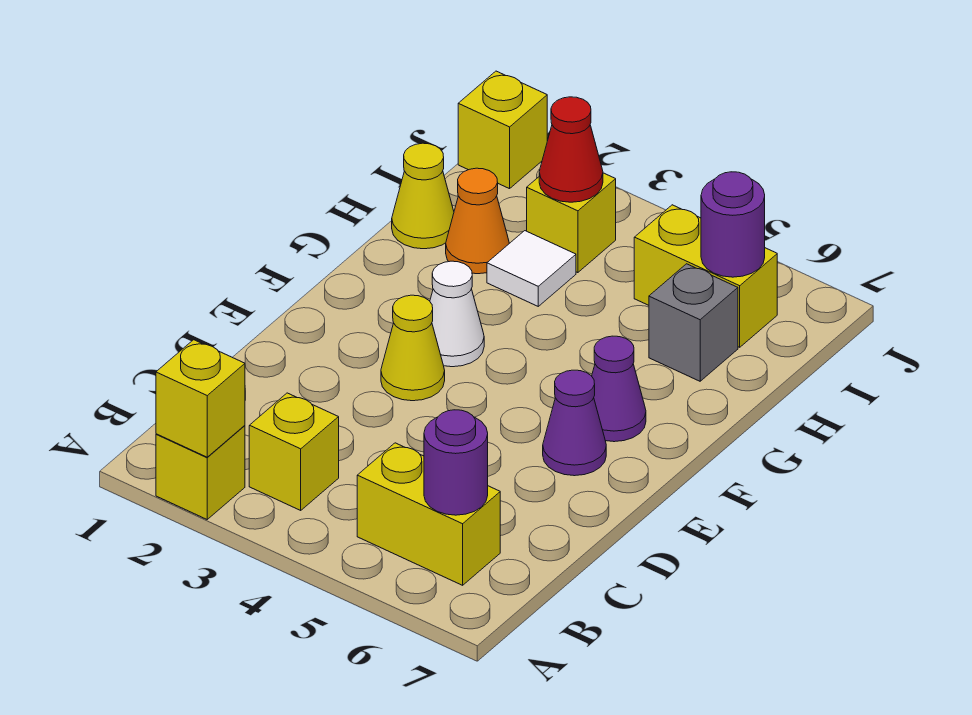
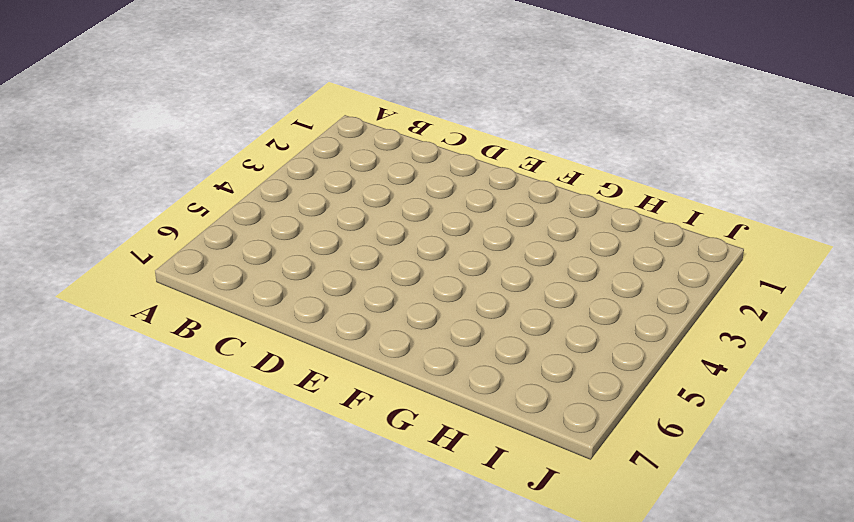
none -> yellow 1x1 brick [156,426,245,519]
none -> yellow 1x1 brick [249,393,339,510]
none -> yellow 1x2 brick [357,443,500,585]

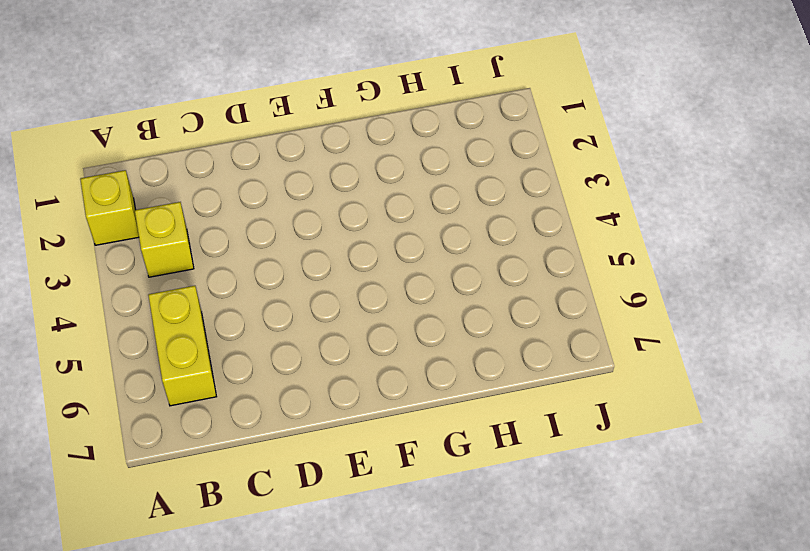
none -> yellow 1x1 cone [381,295,445,401]
none -> purple 1x1 cone [543,370,606,476]
none -> white 1x1 cone [430,261,484,367]

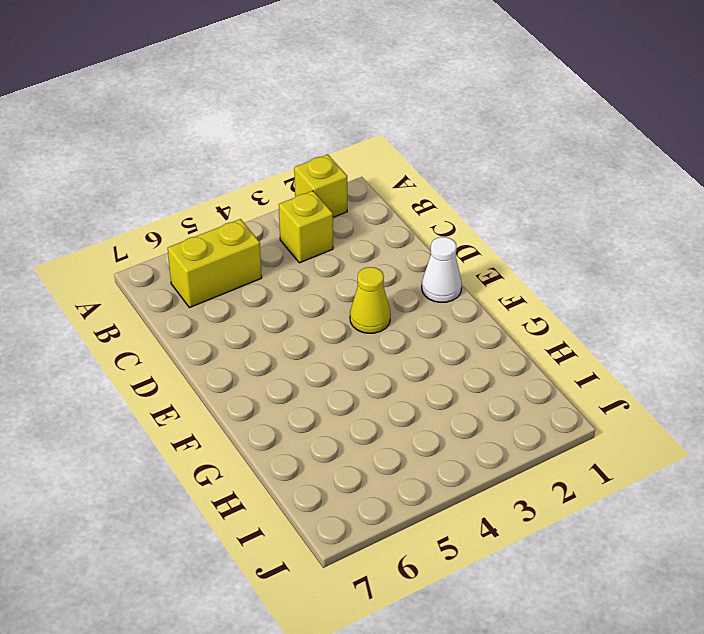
white 1x1 cone [422,237,462,302] -> white 1x1 cone moved to [430,261,484,367]
none -> purple 1x1 cone [543,370,606,476]
none -> purple 1x1 cone [592,336,646,442]
none -> yellow 1x1 cone [392,143,454,249]

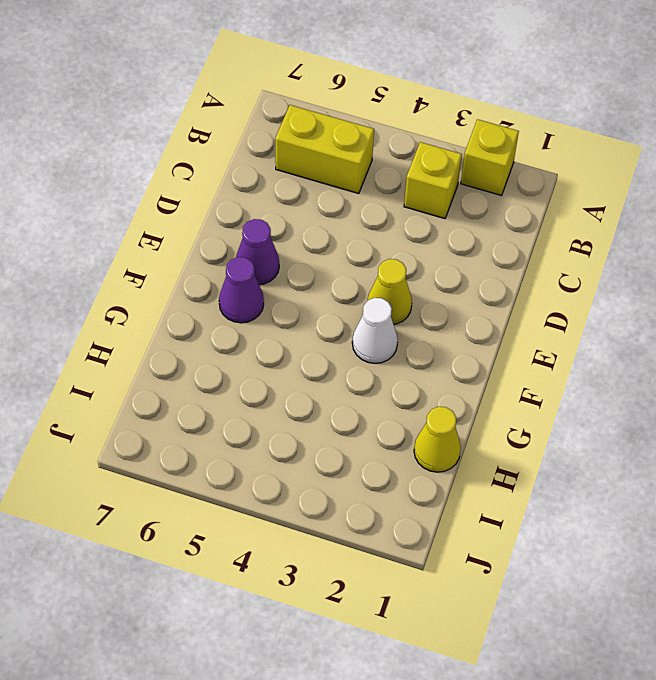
none -> orange 1x1 cone [446,168,509,274]
none -> white 1x1 tile [487,231,576,306]
none -> grey 1x1 brick [649,264,738,381]

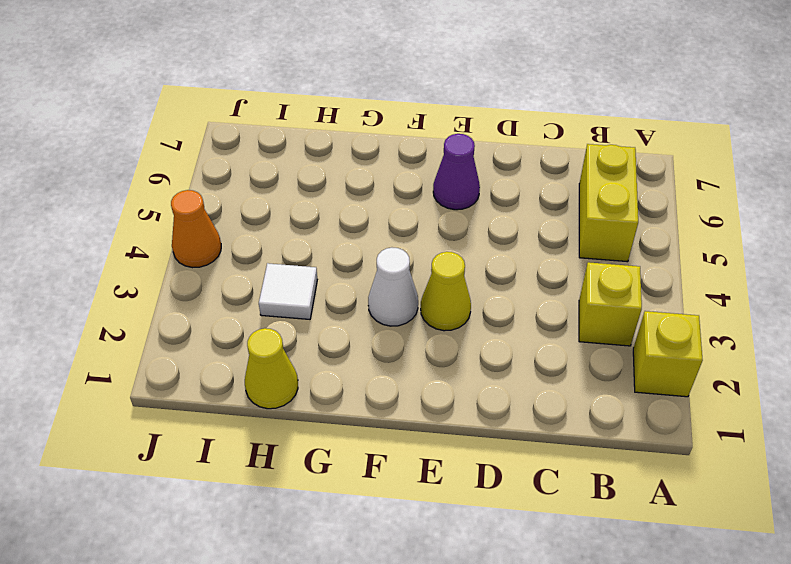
orange 1x1 cone [171,190,221,268] -> orange 1x1 cone moved to [446,168,509,274]
none -> purple 1x1 cone [592,336,646,442]
none -> grey 1x1 brick [649,264,738,381]
none -> yellow 1x1 brick [527,173,616,273]

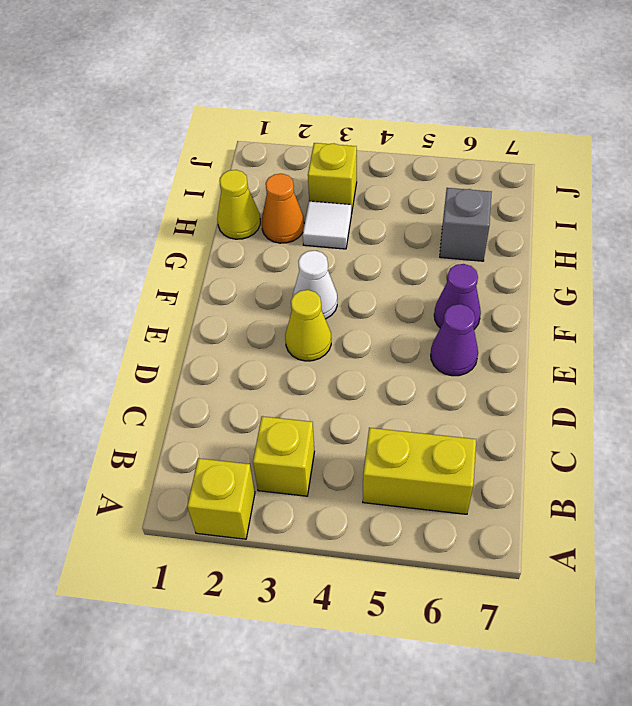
none -> yellow 1x2 brick [634,205,777,347]
none -> yellow 1x1 brick [458,71,547,189]
none -> yellow 1x1 brick [156,340,245,457]

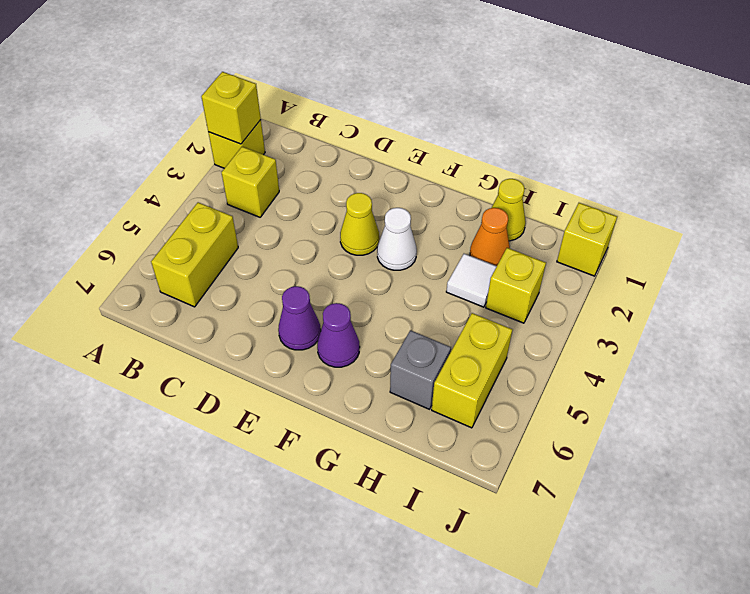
none -> purple 1x1 round brick [424,410,488,515]
none -> red 1x1 cone [539,97,603,202]
none -> purple 1x1 round brick [701,172,765,277]

